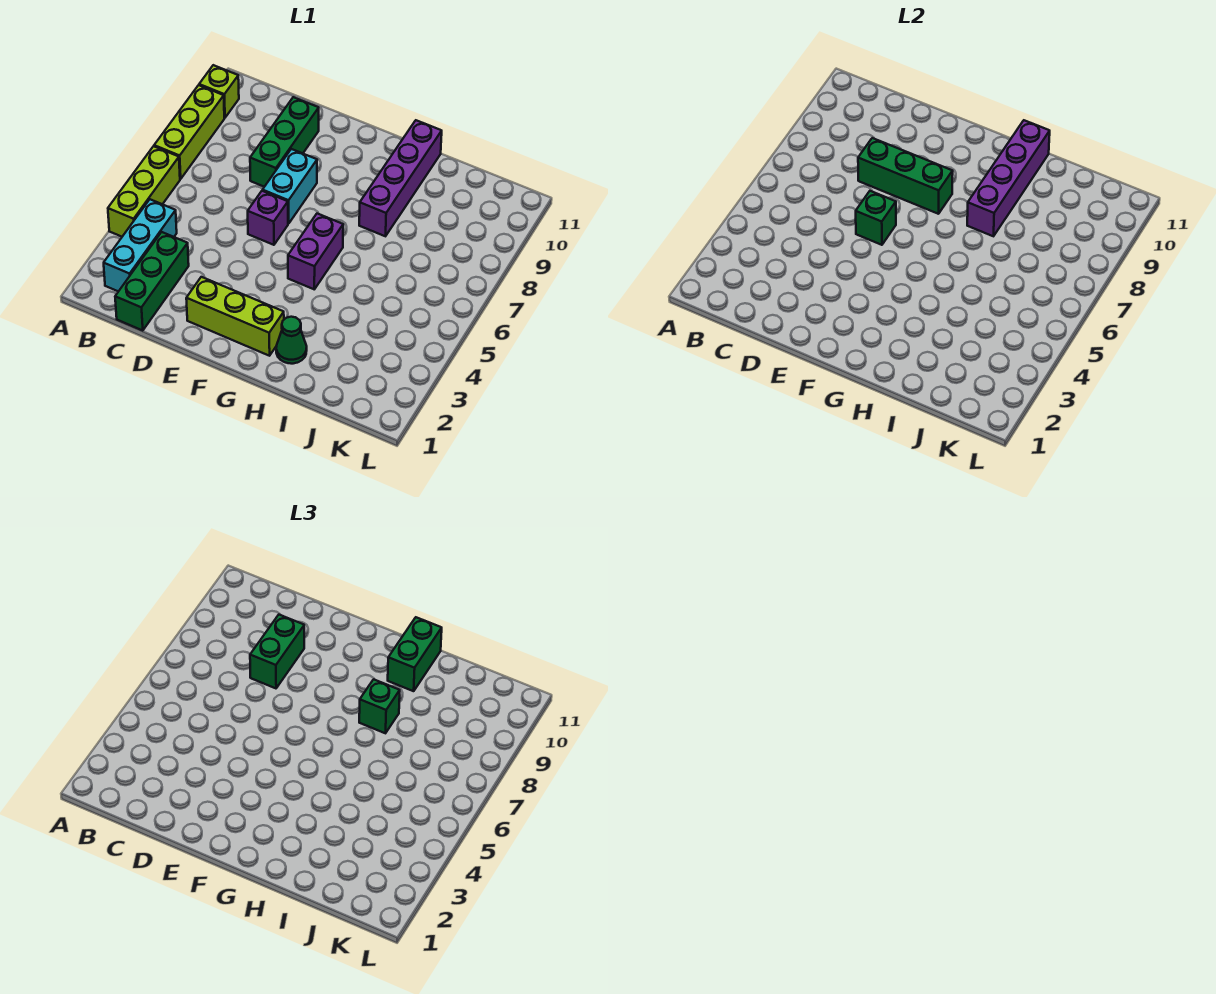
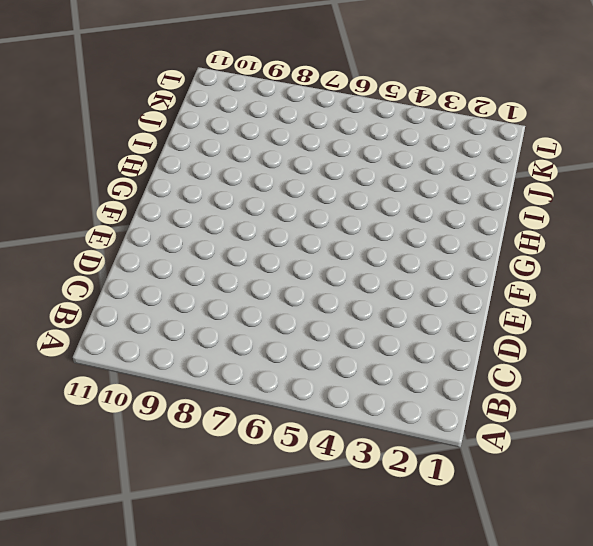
none -> lime 1x3 brick [108,146,180,237]
none -> lime 1x3 brick [154,85,224,179]
none -> lime 1x1 brick [199,65,239,118]

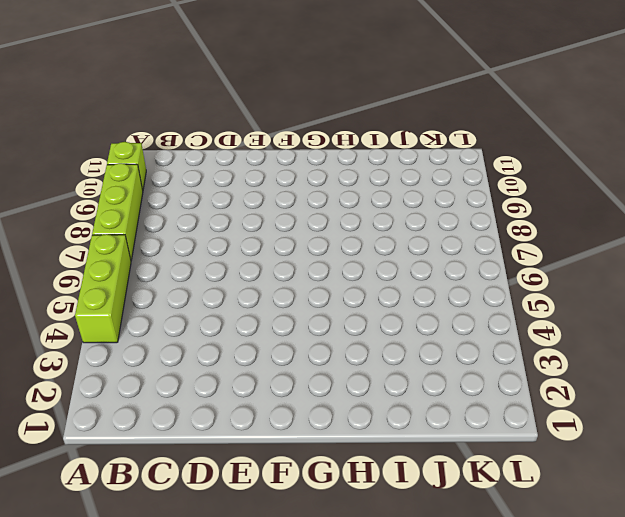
none -> cyan 1x3 brick [104,199,177,291]
none -> green 1x3 brick [115,232,189,331]
none -> green 1x3 brick [250,97,319,187]

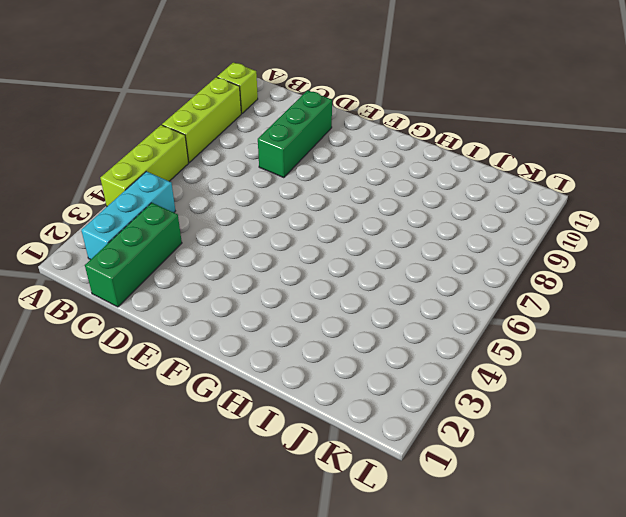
none -> lime 1x3 brick [186,277,284,356]
none -> purple 1x1 brick [248,191,288,245]
none -> cyan 1x2 brick [263,149,317,224]

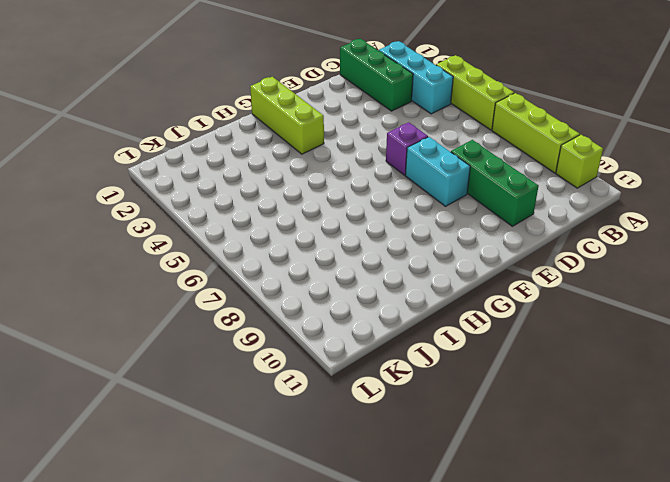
lime 1x3 brick [250,77,324,154] -> lime 1x3 brick turned to [186,277,284,356]
none -> purple 1x2 brick [288,214,343,289]
none -> green 1x1 cone [276,317,307,364]
none -> purple 1x4 brick [359,120,442,236]

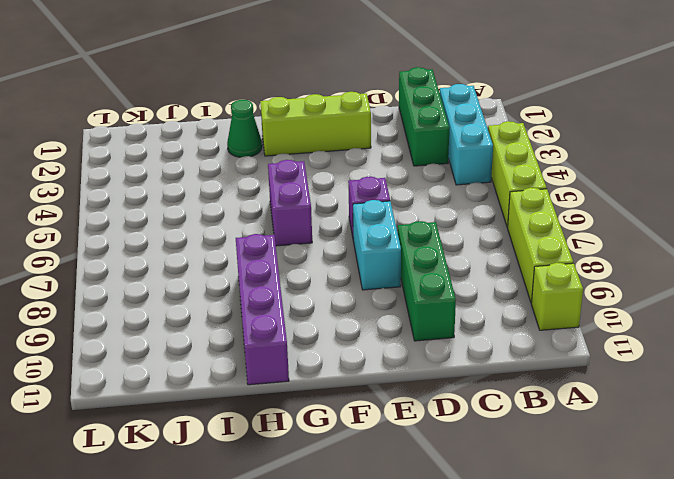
none -> green 1x3 brick [858,138,953,214]
none -> green 1x1 brick [856,191,896,245]
none -> purple 1x4 brick [967,120,1050,236]

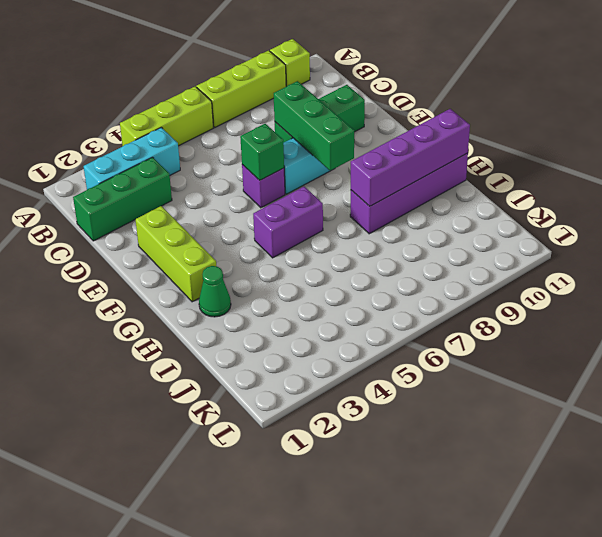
none -> green 1x2 brick [250,615,304,688]
none -> green 1x1 brick [359,679,400,733]
none -> green 1x2 brick [388,617,442,691]

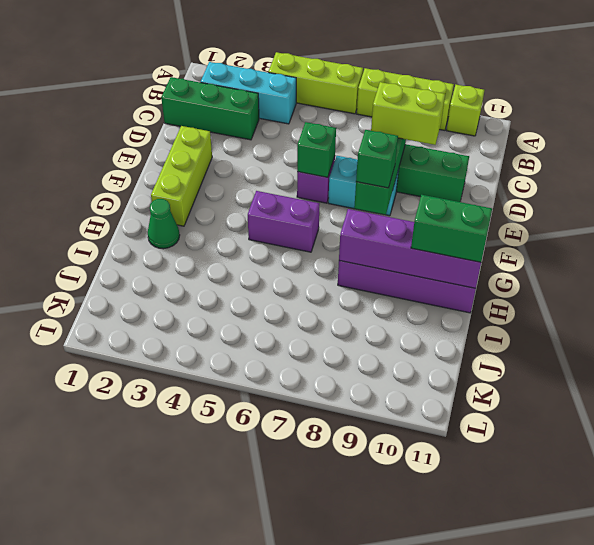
lime 1x2 brick [371,82,445,145] -> green 1x2 brick [250,615,304,688]
green 1x1 brick [356,130,398,188] -> green 1x1 brick moved to [359,679,400,733]

